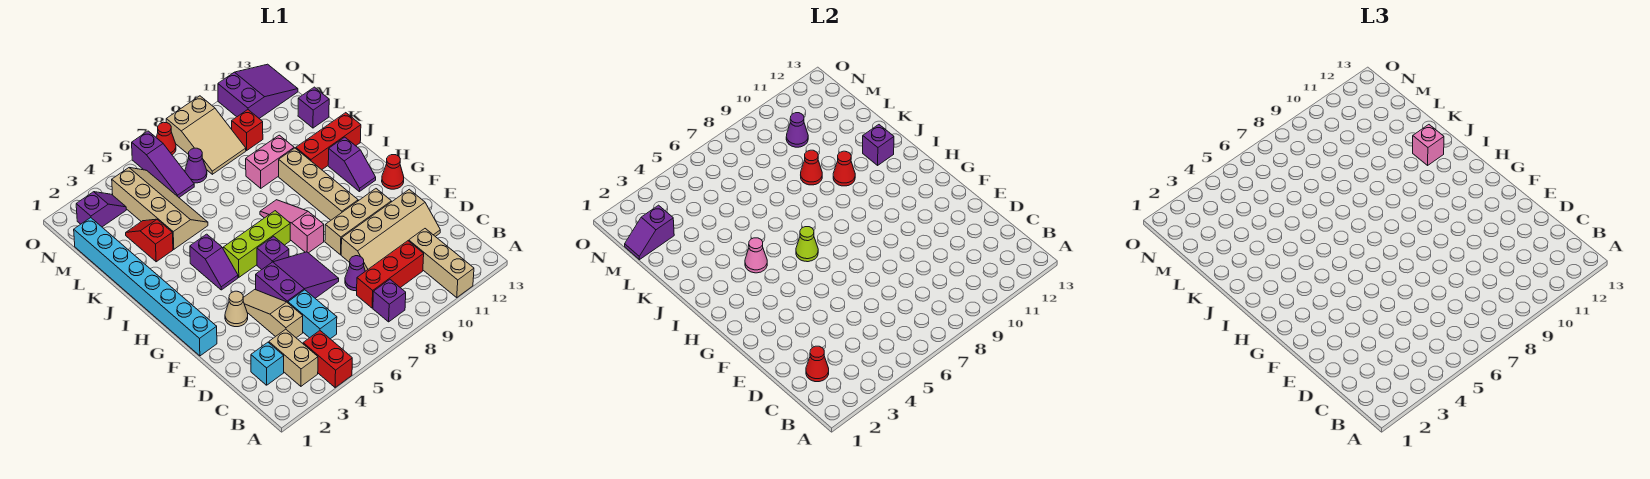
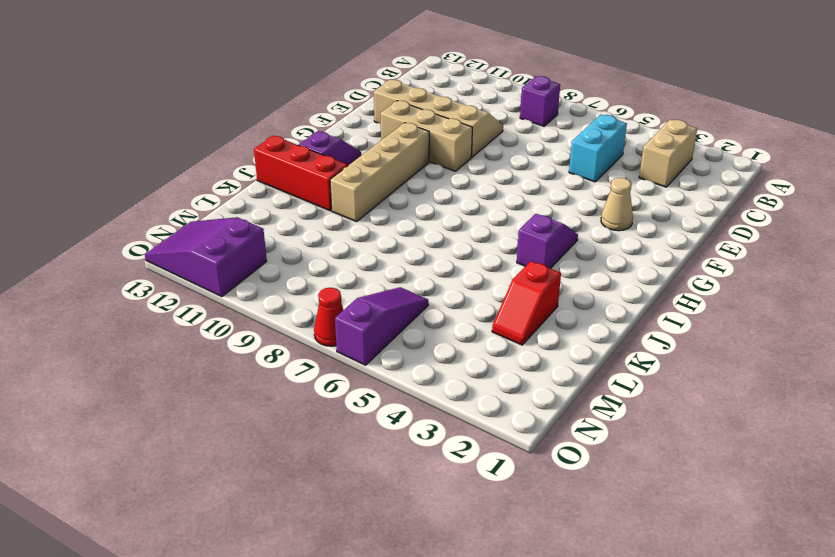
none -> red 1x2 brick [303,331,352,387]
none -> tan 1x3 brick [409,229,474,297]
none -> cyan 1x1 brick [251,342,284,385]
none -> red 1x3 brick [357,241,424,308]

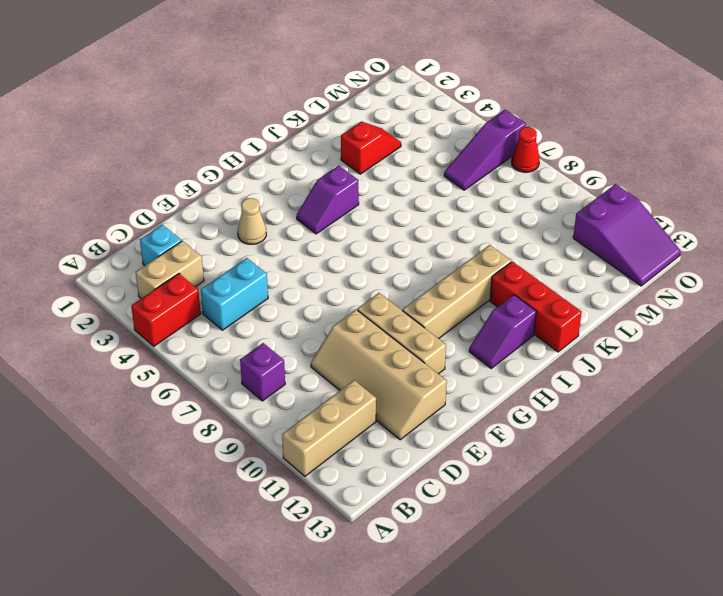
none -> red 1x3 brick [357,241,424,308]
none -> tan 1x3 slope [243,289,303,338]
none -> purple 1x1 cone [345,256,365,291]
none -> purple 2x3 slope [256,252,339,303]

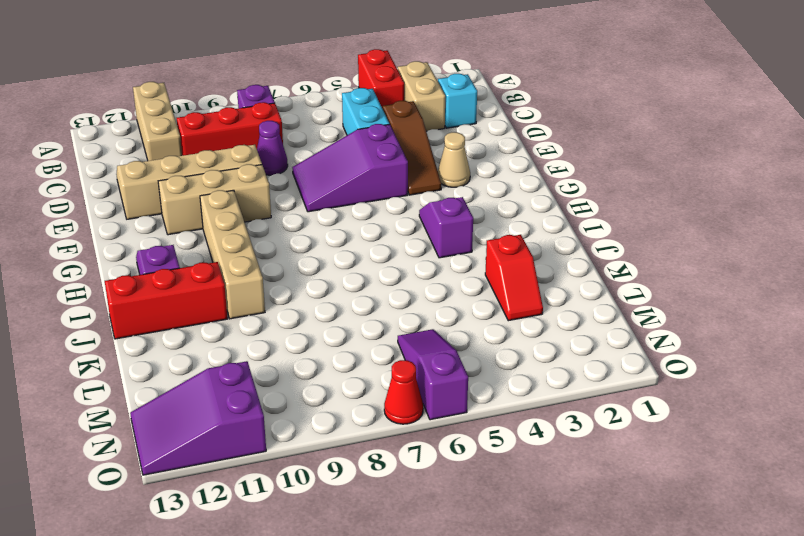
brown 1x3 slope [383,101,441,195] -> tan 1x3 slope [243,289,303,338]
none -> cyan 1x8 brick [74,218,217,356]
none -> purple 1x1 brick [257,236,289,270]
none -> pink 1x3 slope [260,200,324,253]
none -> red 1x1 cone [382,155,404,189]

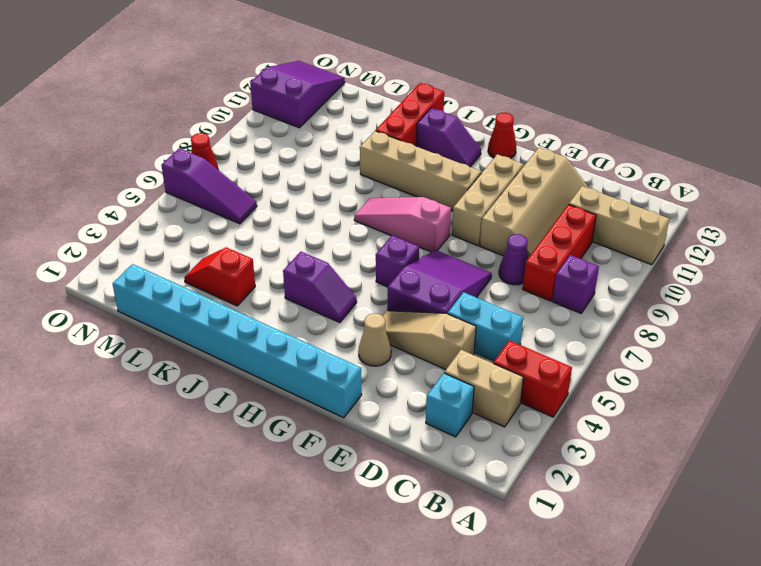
none -> lime 1x3 brick [223,211,290,277]
none -> tan 2x4 slope [112,168,208,249]
none -> pink 1x2 brick [246,135,294,188]
none -> purple 1x1 brick [298,87,329,128]

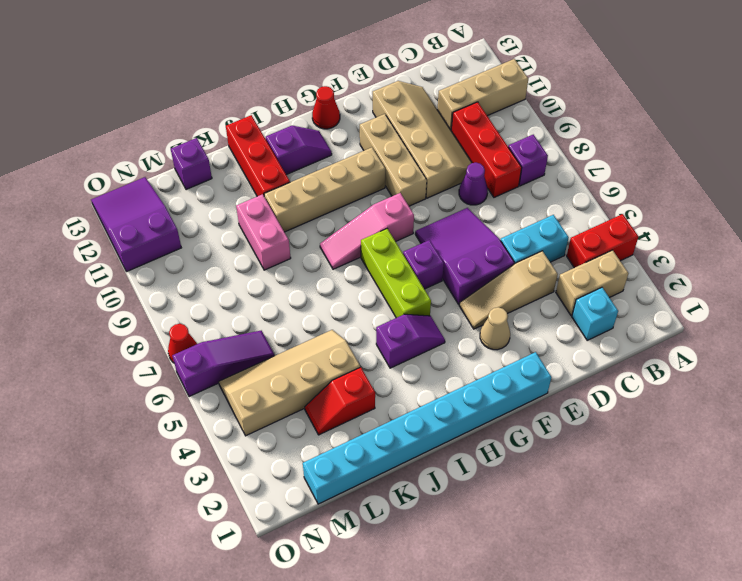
none -> purple 1x1 cone [185,148,207,183]
none -> tan 2x3 slope [166,96,246,174]
none -> red 1x1 brick [232,110,263,150]
none -> purple 1x2 slope [76,192,126,227]

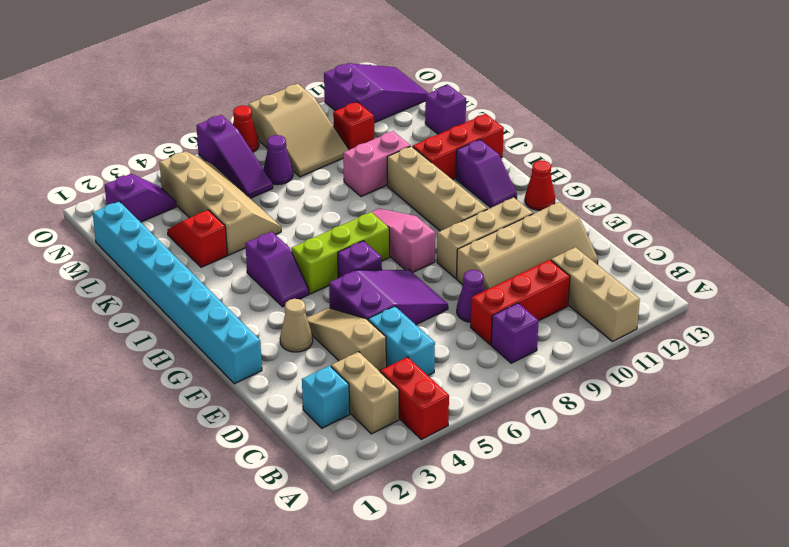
none -> red 1x1 cone [806,346,829,382]
none -> lime 1x1 cone [796,227,818,262]
none -> pink 1x1 cone [745,238,767,273]
none -> red 1x1 cone [833,151,855,186]

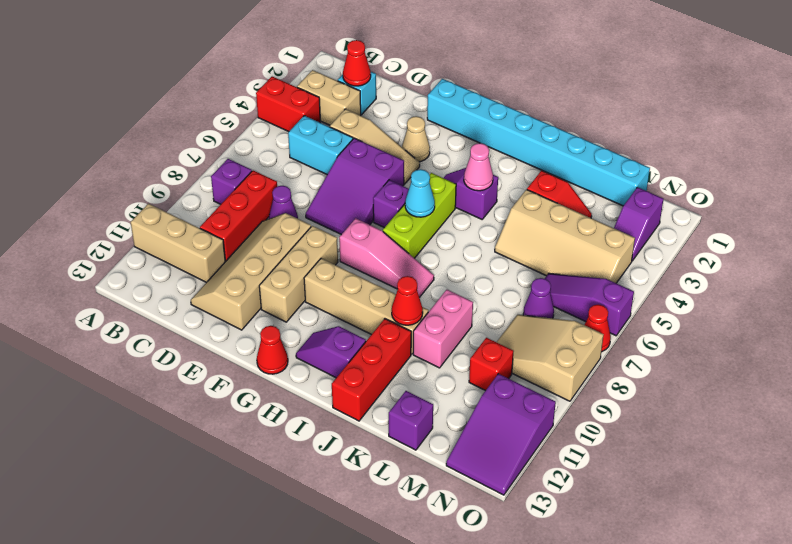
cyan 1x1 cone [405,169,435,217] -> lime 1x1 cone [796,227,818,262]
none -> purple 1x1 brick [863,125,894,165]
none -> red 1x1 cone [801,150,822,185]
none -> purple 1x2 slope [625,205,674,260]
none -> purple 1x1 cone [786,113,808,147]

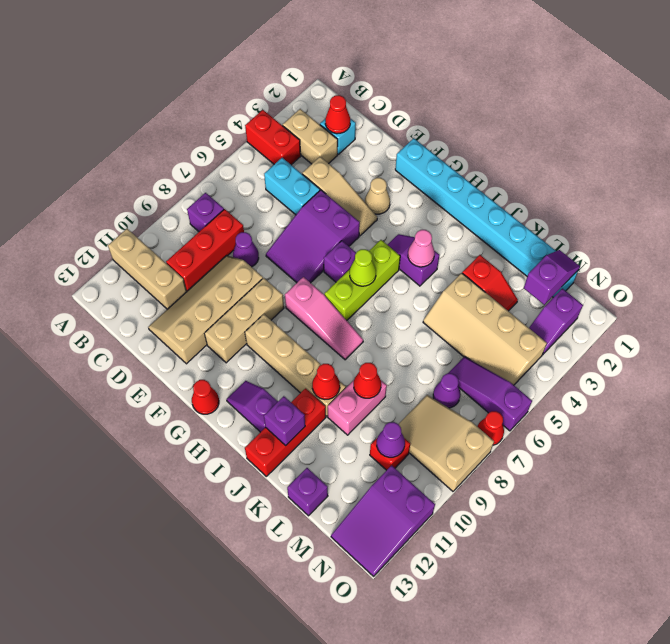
none -> pink 1x1 brick [1413,125,1444,165]

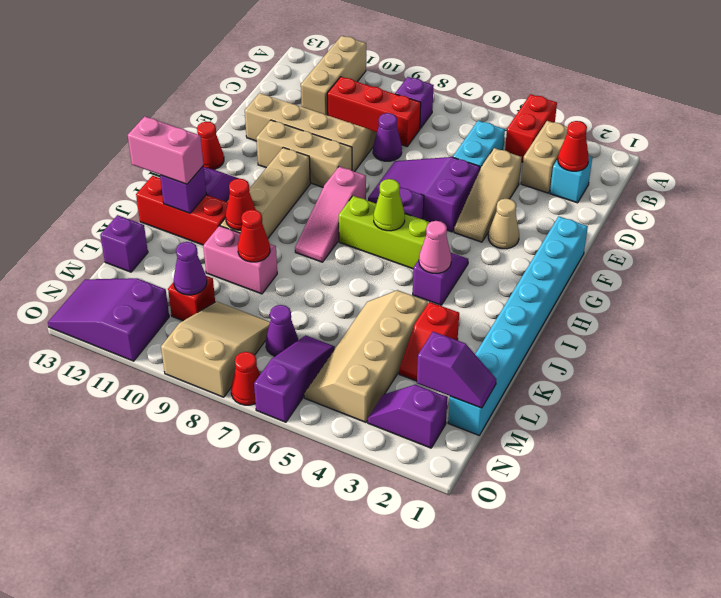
pink 1x2 brick [128,116,203,184] -> pink 1x1 brick [1413,125,1444,165]

